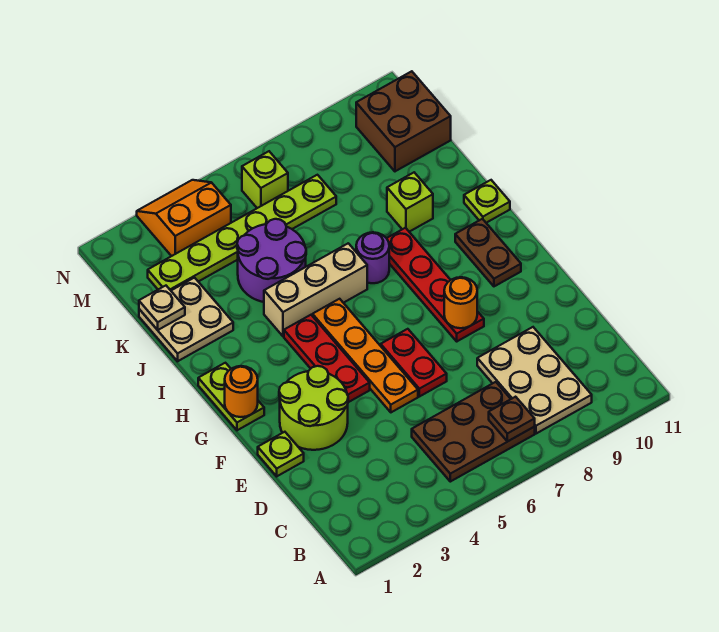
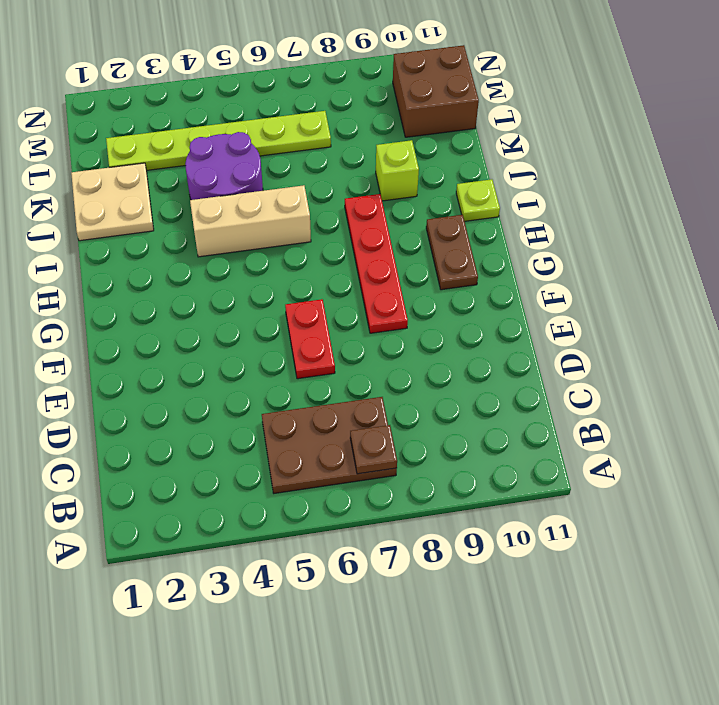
none -> tan 2x3 plate [477,327,592,434]
none -> lime 1x1 plate [258,432,304,476]
none -> lime 2x2 round brick [279,366,348,450]

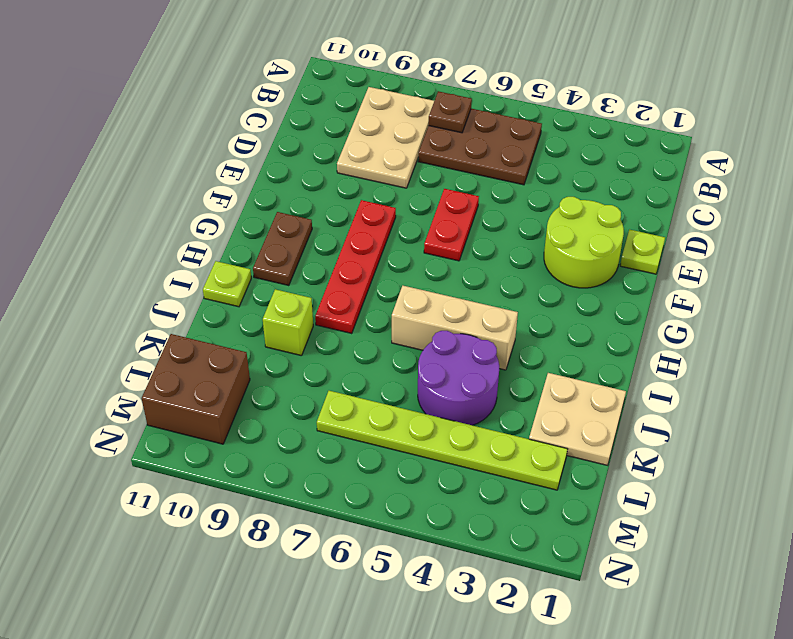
none -> orange 1x4 plate [313,299,418,412]
none -> red 1x3 plate [284,315,370,402]
none -> lime 1x2 plate [198,363,264,430]

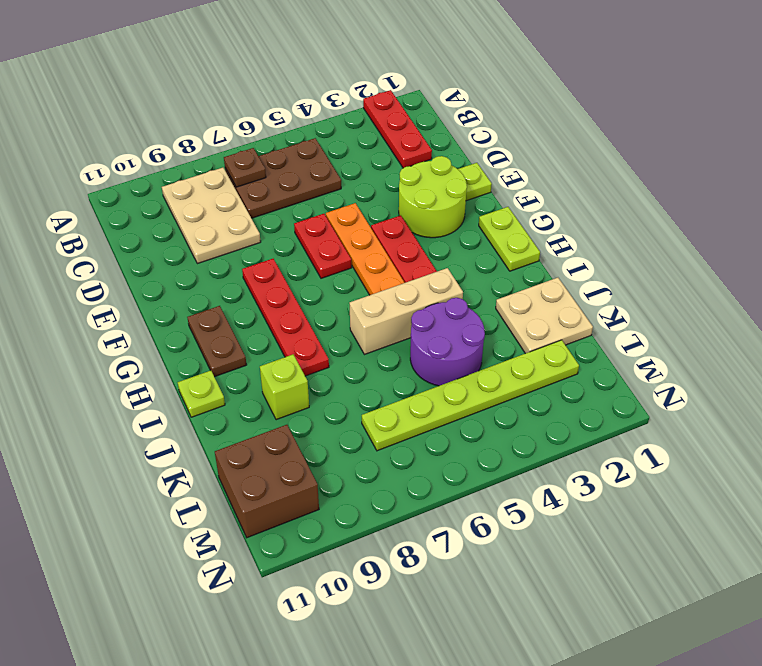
red 1x3 plate [363,90,432,168] -> none
none -> purple 1x1 round brick [356,232,389,283]
none -> orange 2x2 slope [137,180,231,256]
none -> lime 1x1 brick [242,151,288,208]

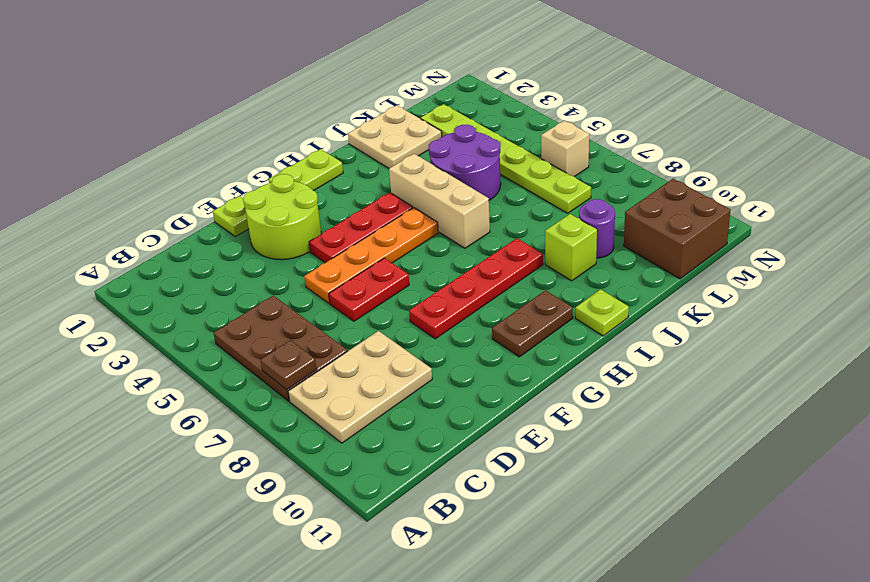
purple 1x1 round brick [579,199,615,258] -> purple 1x1 round brick moved to [356,232,389,283]
tan 1x1 brick [541,120,589,177] -> lime 1x1 brick [242,151,288,208]
none -> orange 2x2 slope [137,180,231,256]
none -> orange 1x1 round brick [444,277,477,328]
none -> orange 1x1 round brick [225,366,258,417]

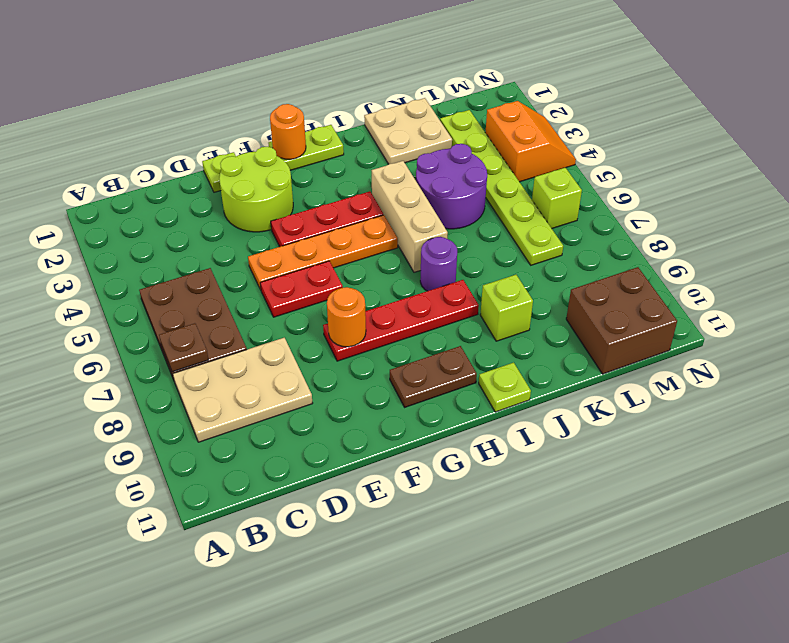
none -> tan 1x1 plate [139,286,185,330]

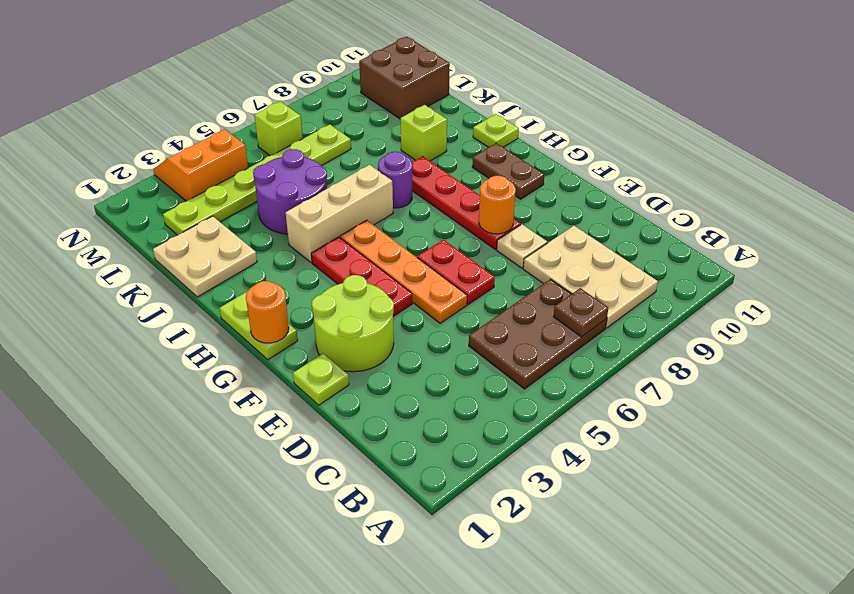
tan 1x1 plate [497,224,547,268] -> tan 1x1 plate moved to [139,286,185,330]

